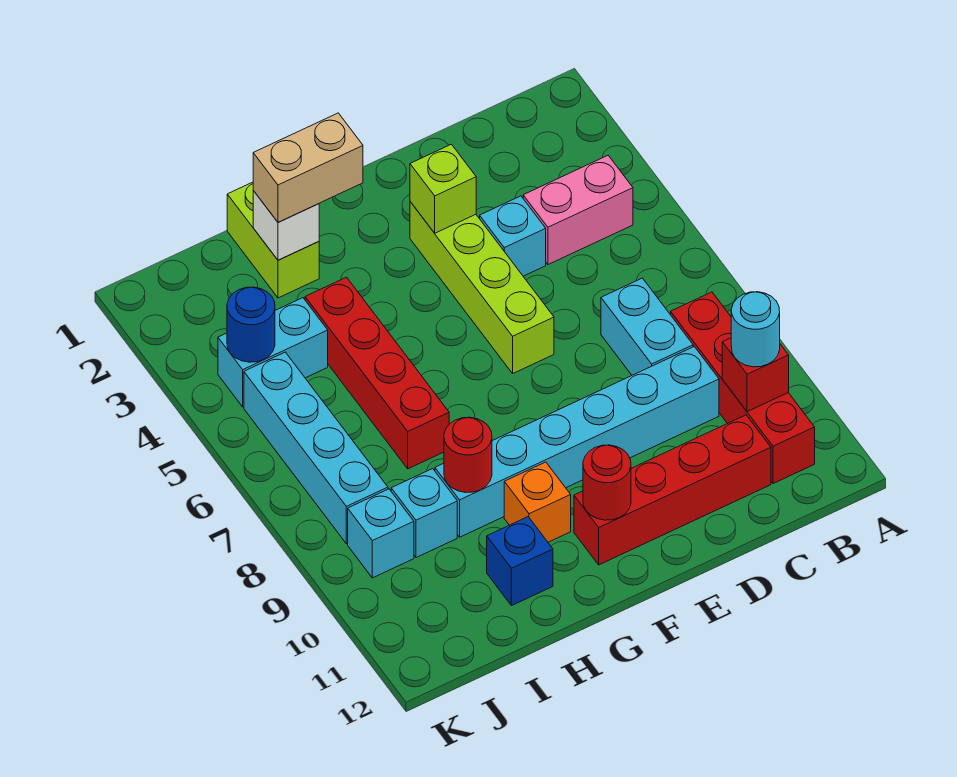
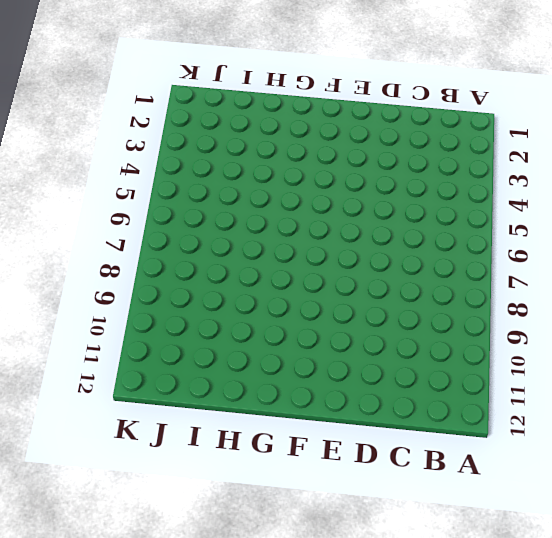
none -> pink 1x2 brick [523,156,633,265]
none -> red 1x4 brick [671,292,815,484]
none -> cyan 1x2 brick [601,278,693,375]

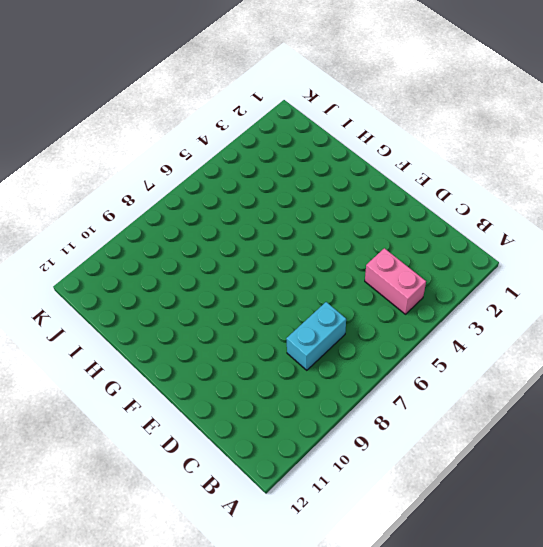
none -> red 1x4 brick [671,292,815,484]
none -> cyan 1x6 brick [435,347,719,537]
none -> red 1x4 brick [574,415,771,565]

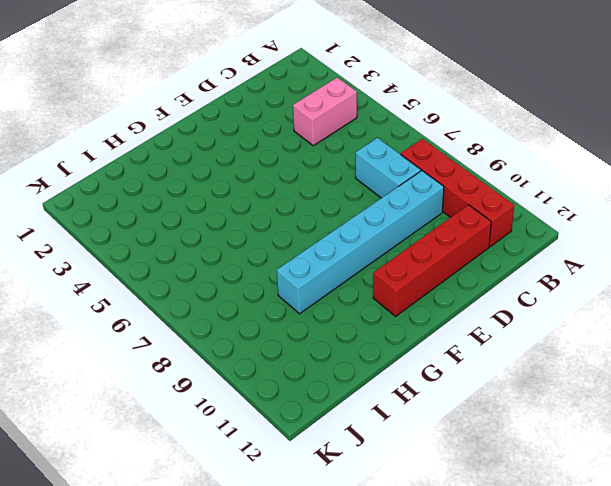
none -> cyan 1x1 brick [480,196,546,276]
none -> lime 1x4 brick [410,202,554,373]
none -> orange 1x1 brick [504,462,571,542]

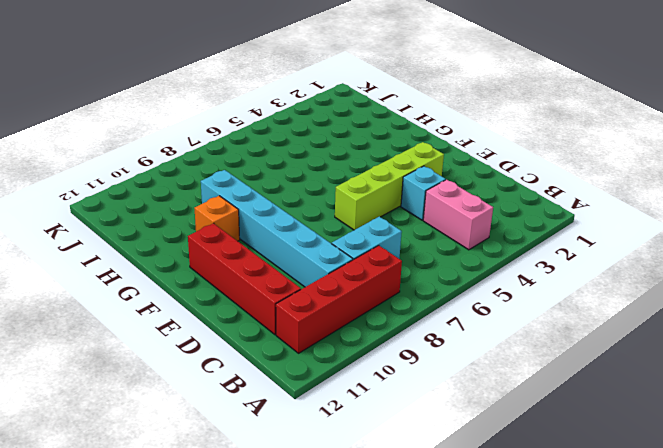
none -> lime 1x2 brick [227,182,319,298]
none -> red 1x4 brick [305,277,449,469]
none -> blue 1x1 brick [487,517,553,606]

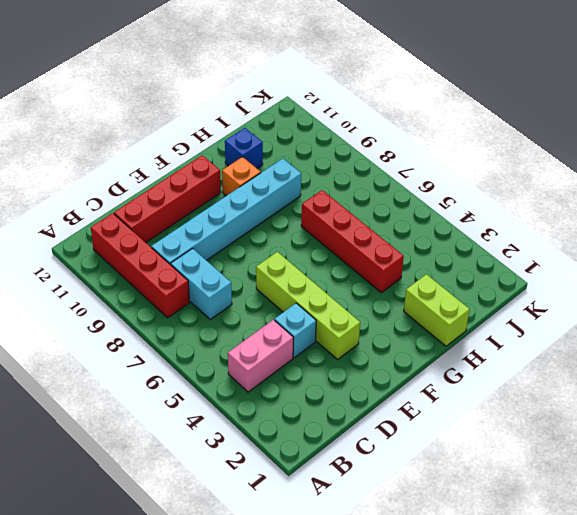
none -> cyan 1x2 brick [218,298,328,407]
none -> cyan 1x1 brick [391,469,457,558]
none -> cyan 1x4 brick [244,352,388,544]

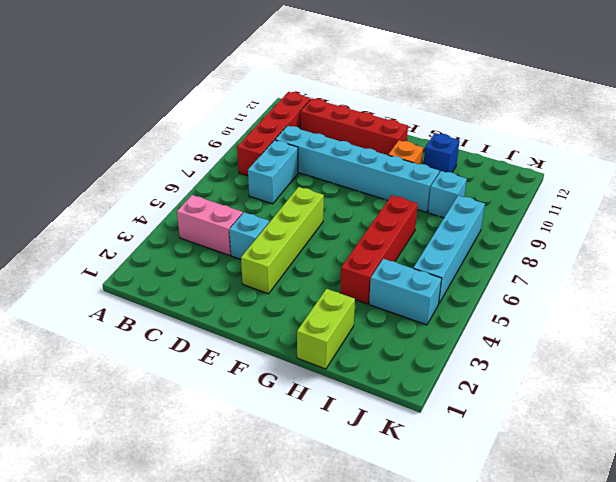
none -> cyan 1x1 brick [348,489,414,578]
none -> red 1x1 brick [722,338,789,412]
none -> lime 1x1 brick [410,144,476,233]

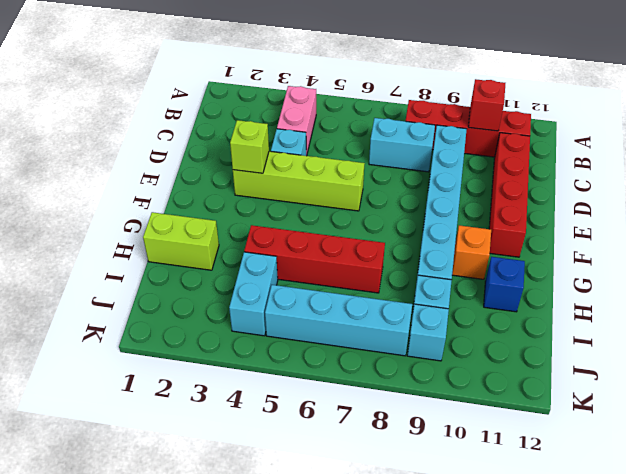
none -> red 1x1 round brick [583,445,631,520]
none -> white 1x1 brick [253,191,319,260]
none -> red 1x1 round brick [444,417,492,492]

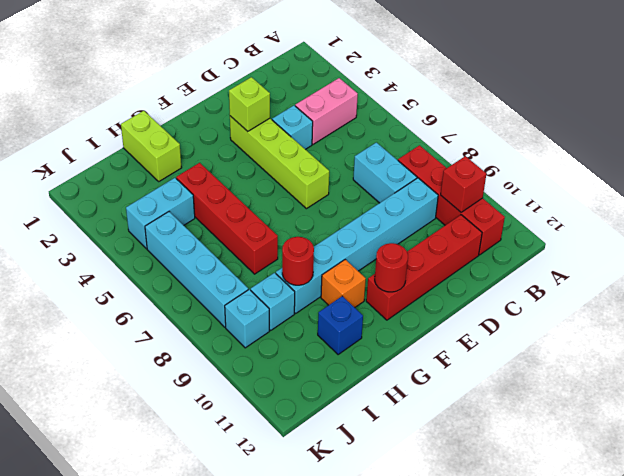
none -> white 1x1 brick [253,191,319,260]
none -> blue 1x1 round brick [227,287,275,362]
none -> cyan 1x1 round brick [731,292,780,367]

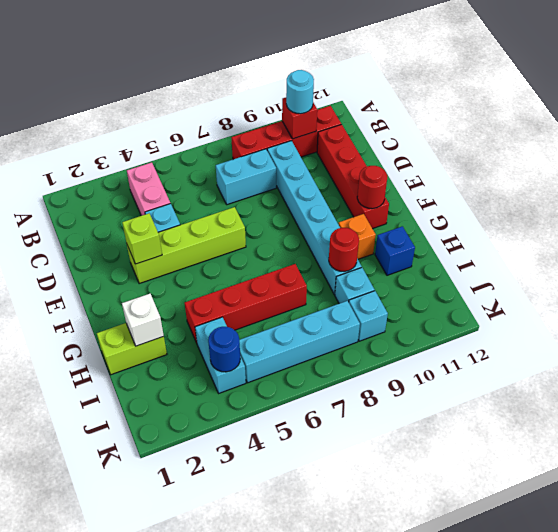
none -> tan 1x2 brick [253,113,363,222]

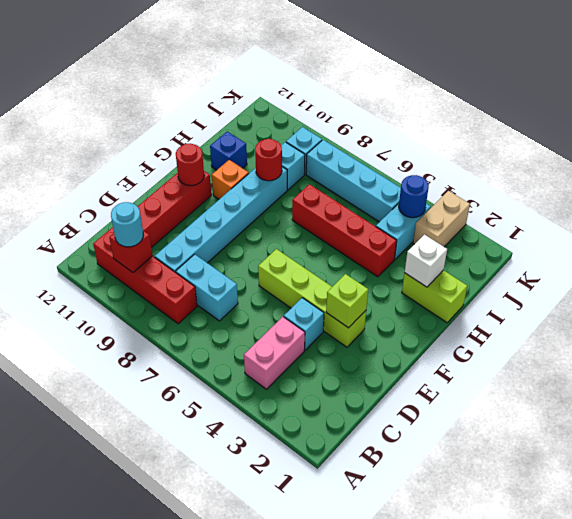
tan 1x2 brick [413,191,470,247] -> tan 1x2 brick moved to [253,113,363,222]

